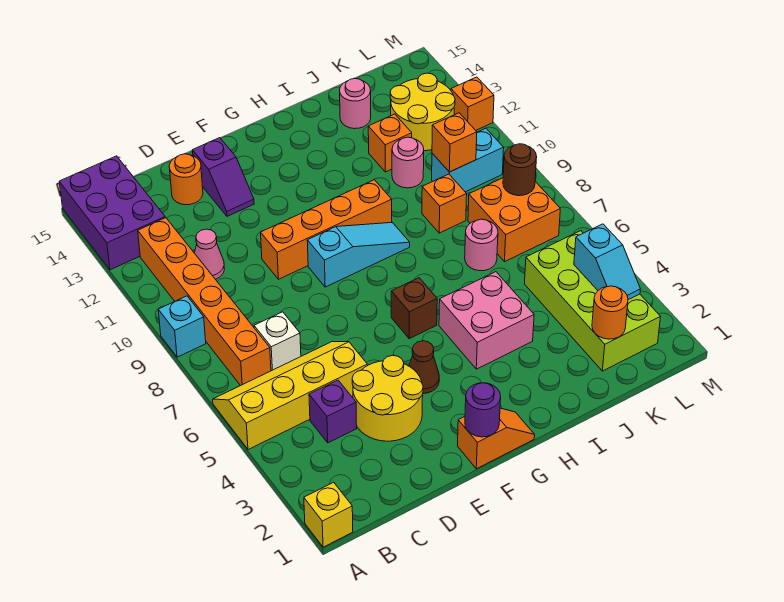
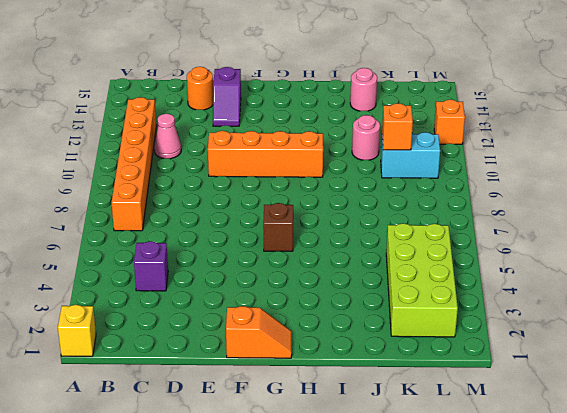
none -> yellow 2x4 slope [213,342,367,450]
none -> cyan 1x1 brick [158,296,206,357]
none -> purple 2x3 brick [59,156,165,270]
none -> white 1x1 brick [254,312,301,371]

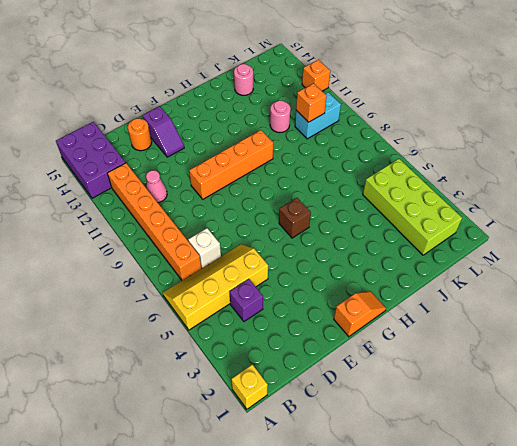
none -> cyan 1x1 brick [158,296,206,357]
none -> yellow 2x2 round brick [352,355,423,441]
none -> brown 1x1 cone [409,341,439,393]
none -> cyan 1x3 slope [307,222,410,287]

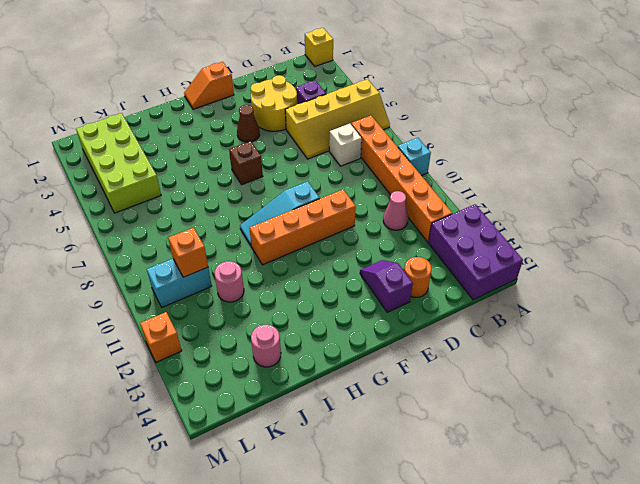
none -> pink 2x2 brick [439,272,534,369]
none -> pink 1x1 round brick [465,219,498,271]
none -> orange 1x1 brick [422,174,467,233]
none -> orange 1x1 brick [368,114,412,172]

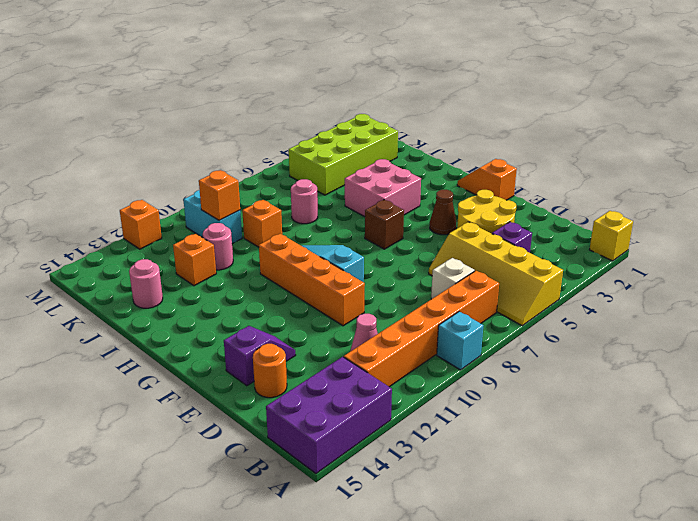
none -> orange 2x2 brick [468,178,560,262]
none -> yellow 2x2 round brick [390,73,455,151]
none -> purple 1x1 round brick [465,383,501,437]
none -> orange 1x1 round brick [592,286,628,339]

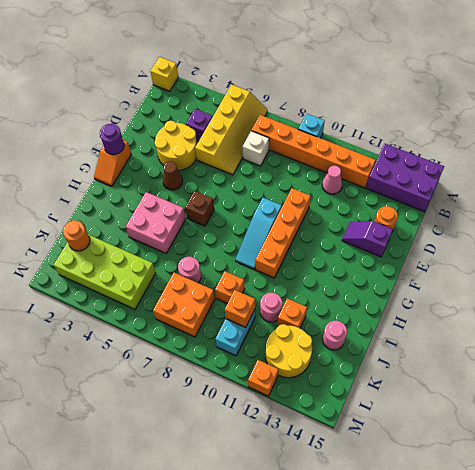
none -> cyan 1x2 slope [574,224,640,300]
none -> brown 1x1 round brick [503,144,537,196]

